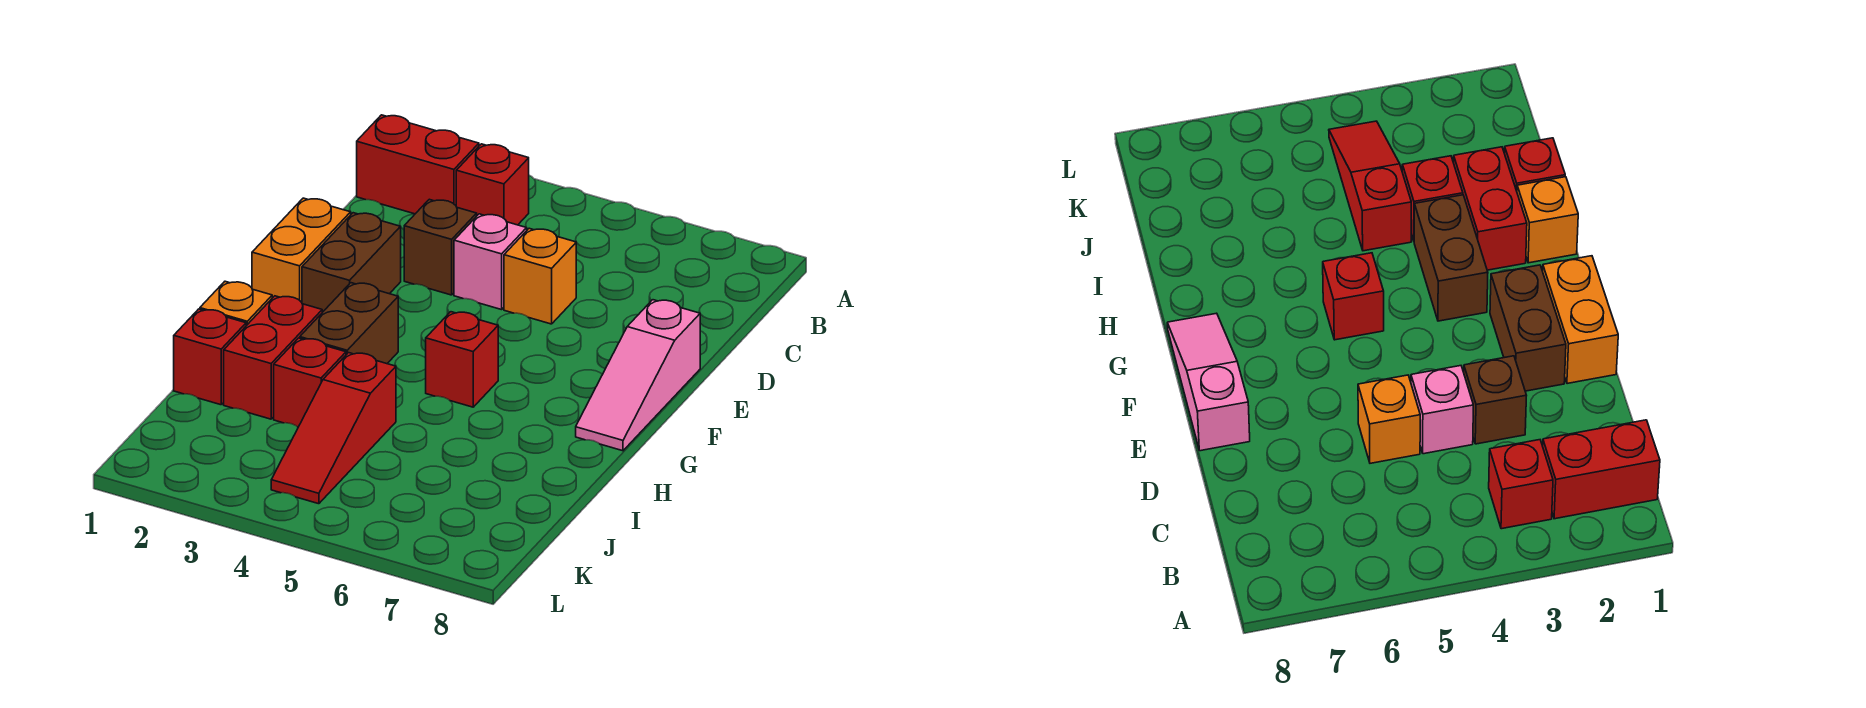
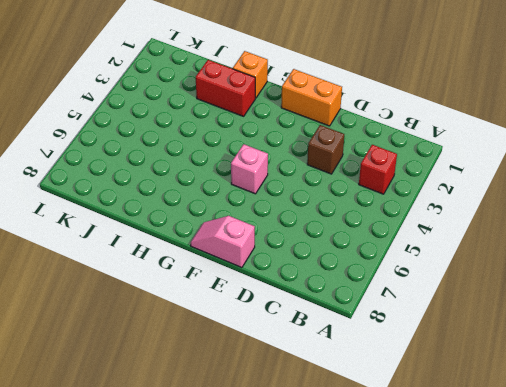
pink 1x2 slope [191,216,255,268] -> pink 1x3 slope [576,300,700,451]
pink 1x1 brick [231,144,268,194] -> pink 1x1 brick moved to [454,214,527,310]
none -> red 1x2 brick [357,115,479,214]
none -> orange 1x1 brick [504,228,576,324]
none -> brown 1x2 brick [302,213,401,312]

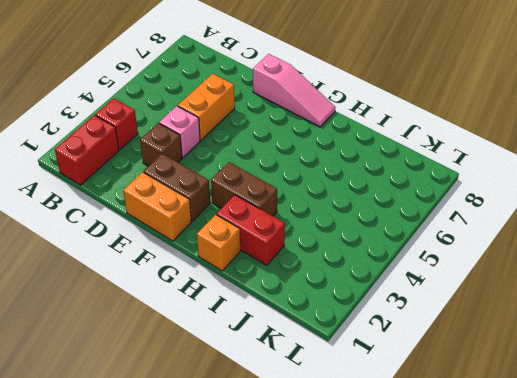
orange 1x2 brick [178,74,235,140] -> orange 1x1 brick [504,228,576,324]
none -> red 1x1 brick [426,312,498,407]
none -> red 1x1 brick [174,309,246,405]
none -> red 1x1 brick [274,338,346,427]

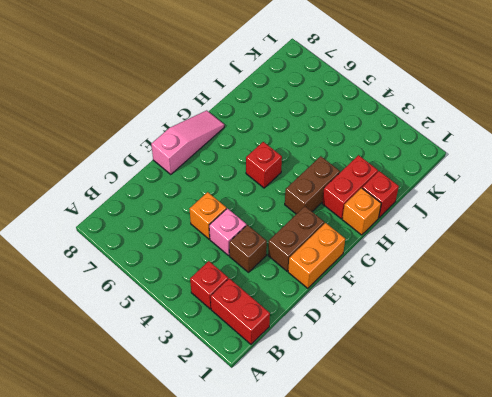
none -> red 1x1 brick [274,338,346,427]
none -> red 1x3 slope [271,353,396,504]

